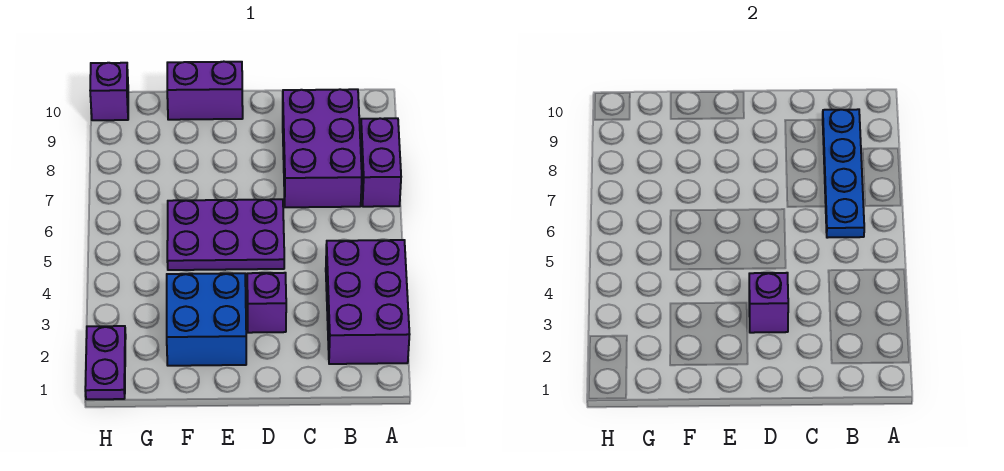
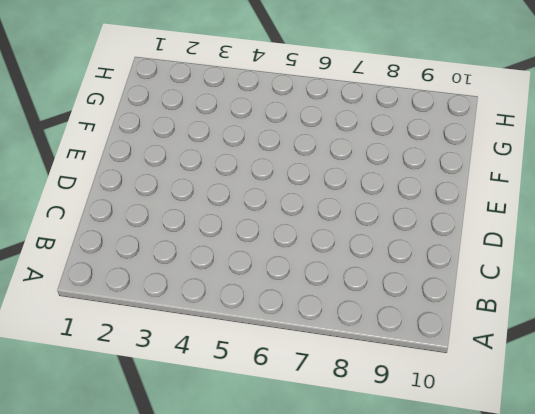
none -> purple 2x3 brick [326,240,410,364]
none -> purple 1x2 brick [360,118,401,207]

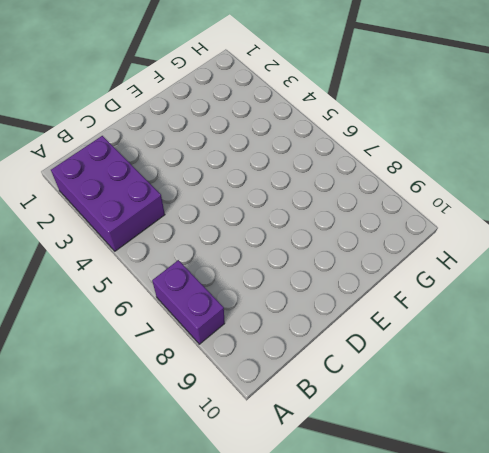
none -> purple 2x3 brick [283,89,362,207]
none -> purple 1x1 brick [247,273,286,333]

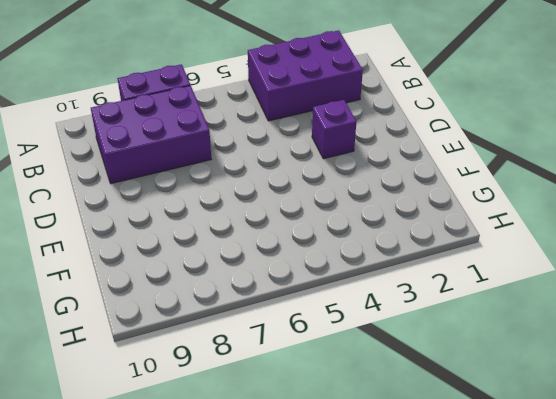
none -> purple 2x3 plate [167,199,284,270]
none -> blue 2x2 brick [167,273,246,366]

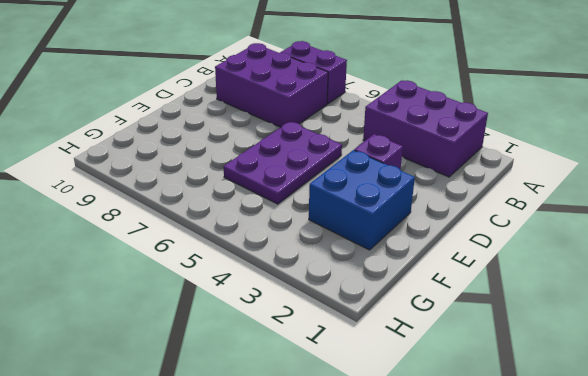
none -> purple 1x2 brick [167,62,243,120]
none -> purple 1x2 plate [85,326,126,399]

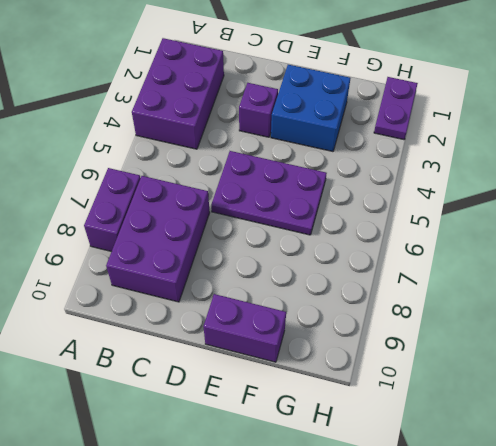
none -> purple 1x1 brick [90,63,128,120]
none -> blue 1x4 plate [823,109,864,238]

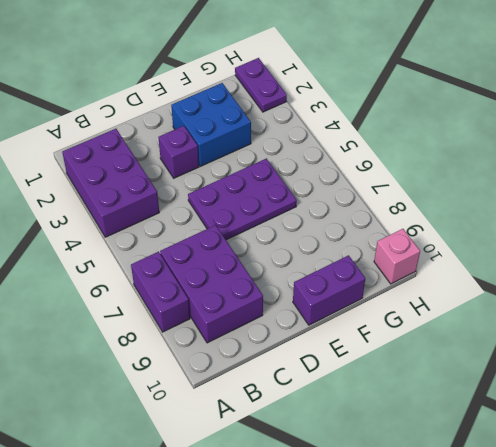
pink 1x1 brick [374,229,420,284] -> purple 1x1 brick [90,63,128,120]
none -> blue 1x4 plate [823,109,864,238]
none -> purple 1x1 brick [749,273,788,333]

